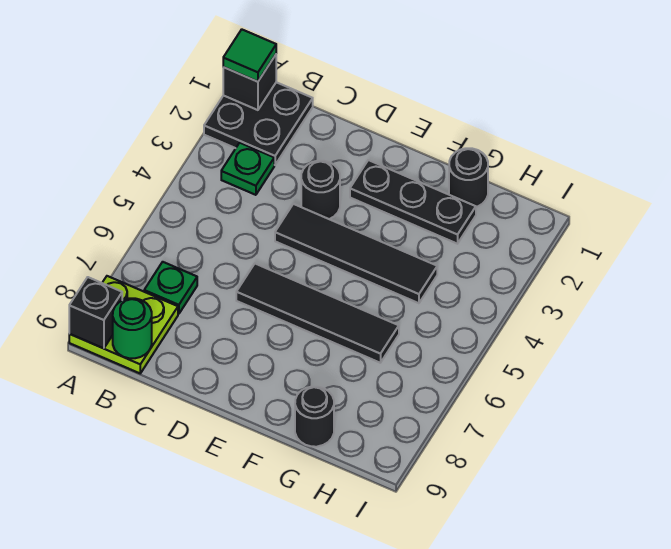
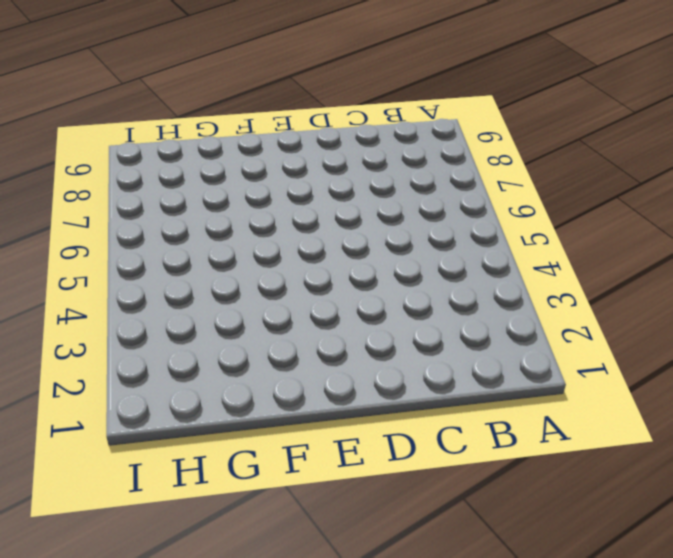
none -> black 2x2 plate [204,82,313,165]
none -> lime 2x2 plate [69,276,178,373]
none -> green 1x1 plate [221,143,274,195]

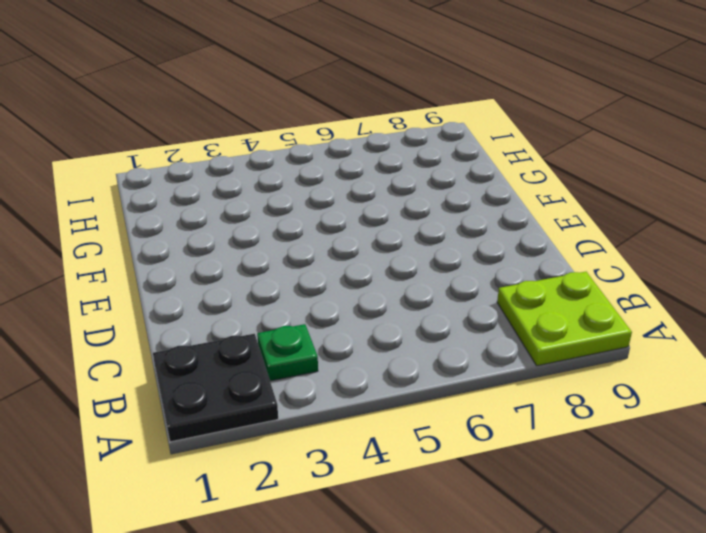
none -> green 1x1 plate [144,262,197,314]
none -> black 1x1 round brick [301,161,340,219]
none -> black 1x4 tile [275,204,437,303]

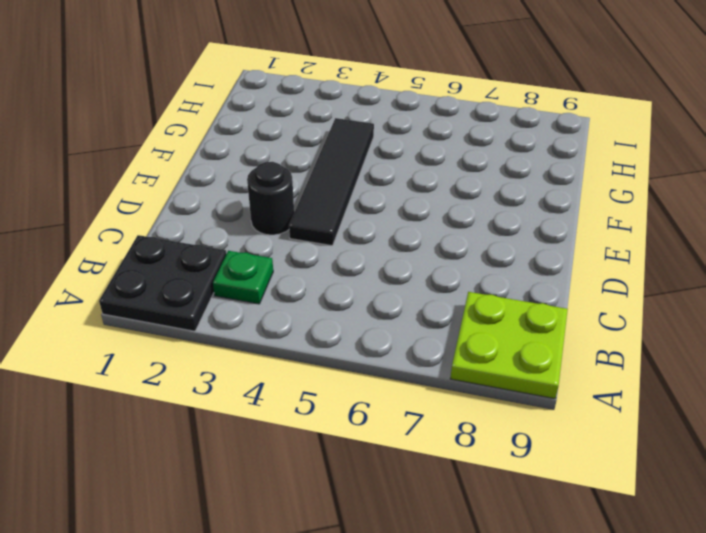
none -> green 1x1 plate [144,262,197,314]
none -> black 1x4 tile [236,264,399,363]
none -> black 1x3 plate [350,160,476,244]

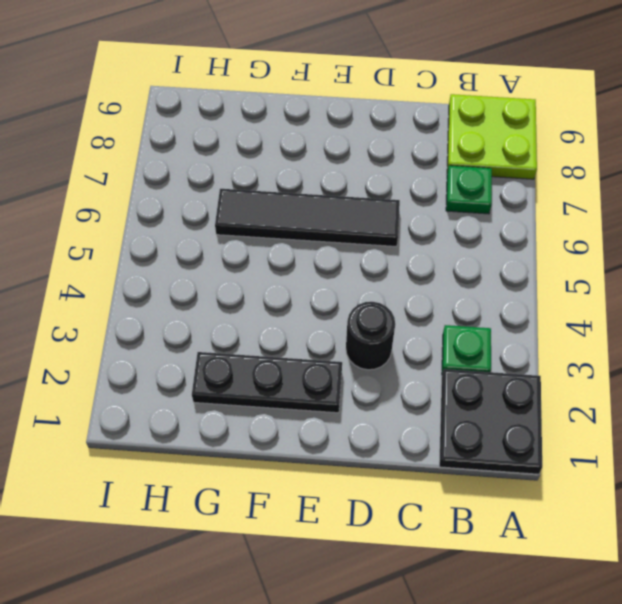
none -> black 1x4 tile [275,204,437,303]
none -> black 1x1 round brick [449,148,488,207]
none -> black 1x1 round brick [295,387,334,447]

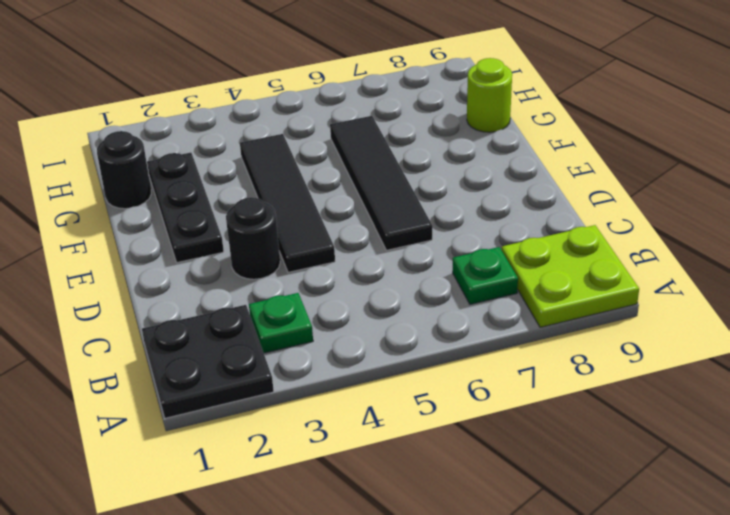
lime 1x1 round brick [467,58,512,132] -> black 1x1 round brick [295,387,334,447]
none -> black 1x1 brick [223,55,276,110]
none -> black 1x1 brick [69,277,122,348]
none -> green 1x1 round brick [113,298,152,358]

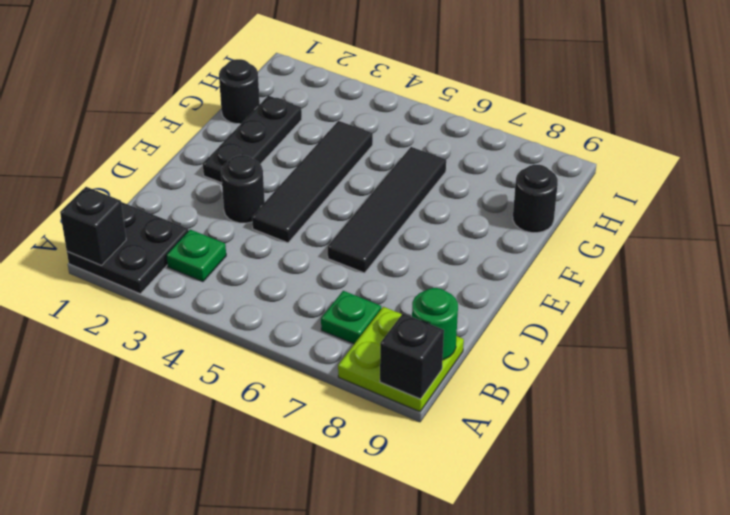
none -> green 1x1 tile [223,29,276,82]

